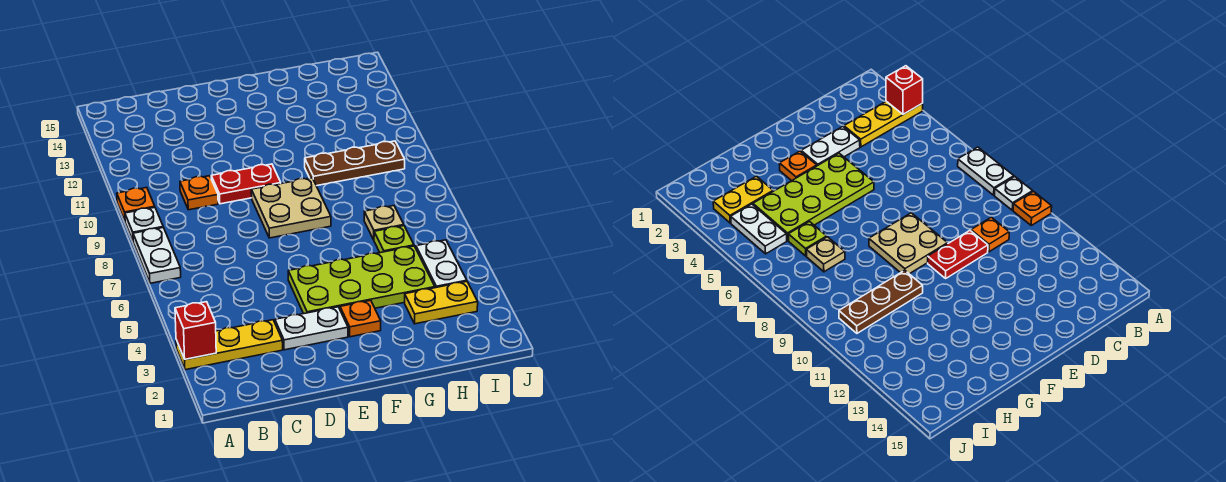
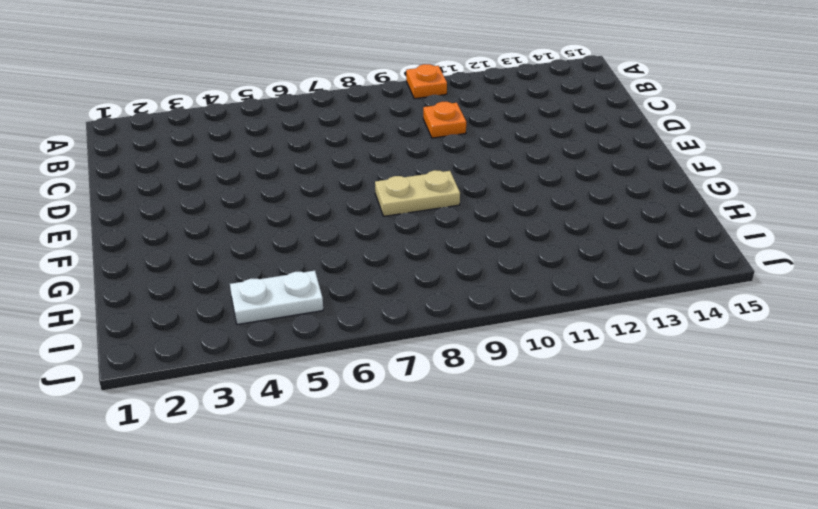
tan 1x2 plate [375,170,460,216] -> tan 2x2 plate [251,178,331,238]
none -> yellow 1x3 plate [176,320,283,370]
none -> white 1x2 plate [133,228,181,283]
none -> white 1x1 plate [125,207,163,241]

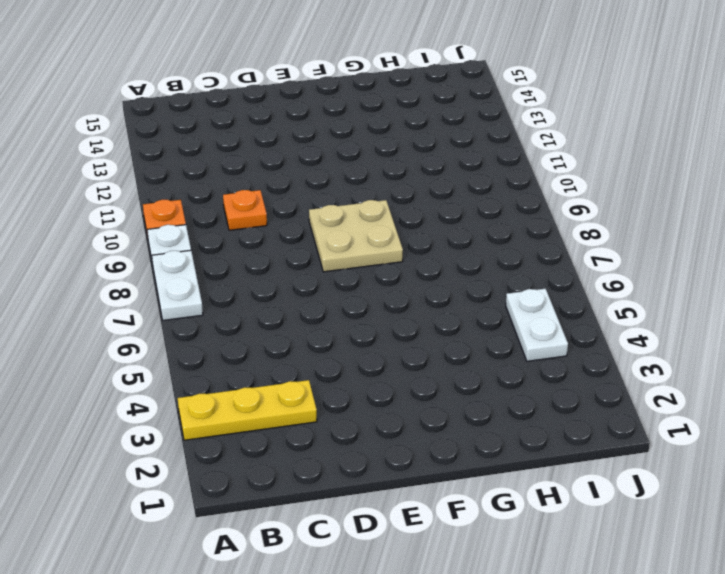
none -> white 1x2 plate [275,307,348,350]
none -> red 1x2 plate [211,164,281,204]
none -> lime 2x4 plate [288,246,435,314]

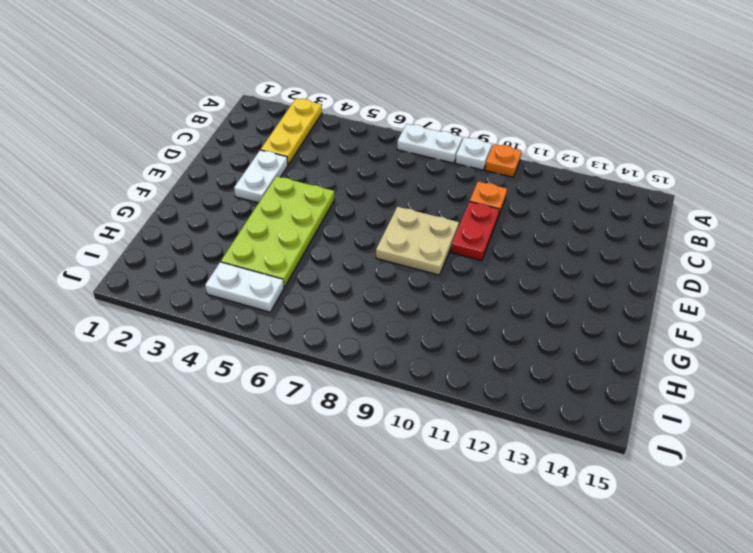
none -> orange 1x1 plate [340,300,381,337]
none -> brown 1x3 plate [305,141,405,186]
none -> yellow 1x2 plate [405,282,478,324]

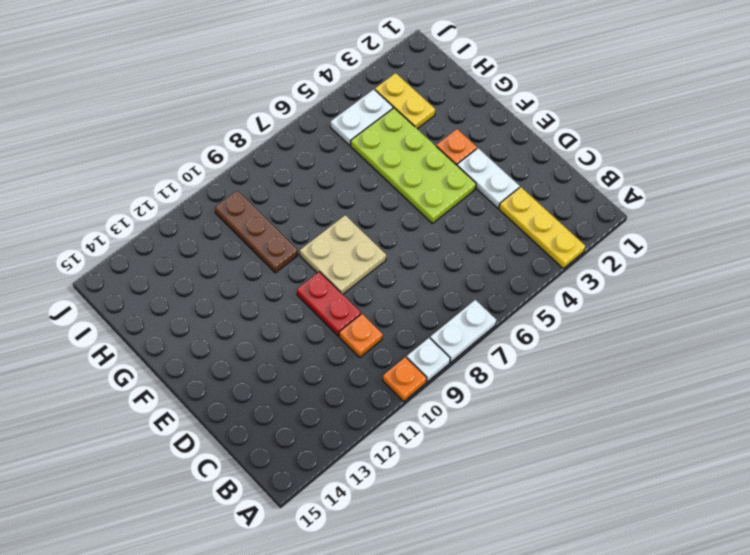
none -> lime 1x1 plate [374,226,414,253]
none -> tan 1x1 plate [364,206,404,240]
none -> red 1x1 brick [175,302,216,359]

